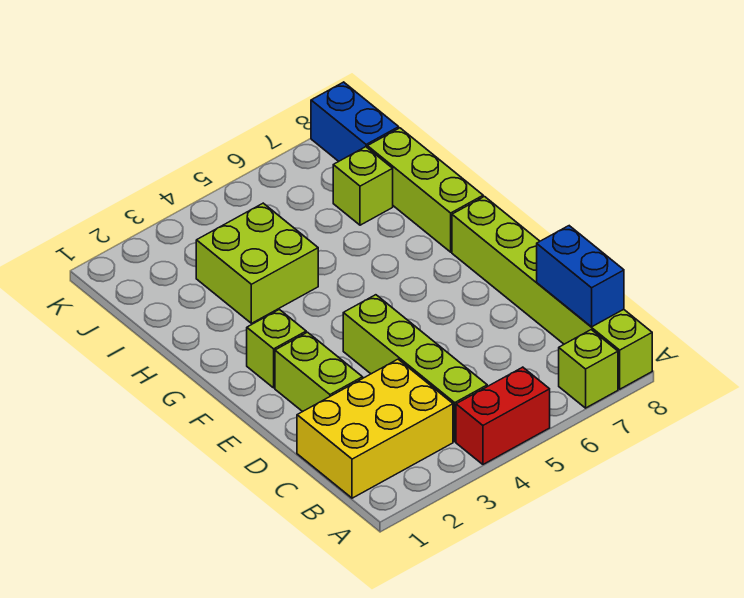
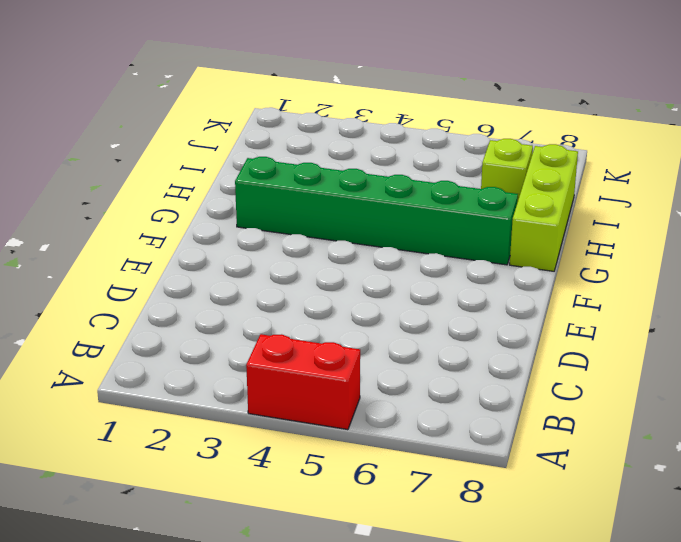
green 1x6 brick [235,157,518,265] -> none
none -> lime 1x1 brick [559,330,618,408]
none -> lime 1x6 brick [452,197,652,389]
none -> yellow 2x3 brick [297,359,453,498]

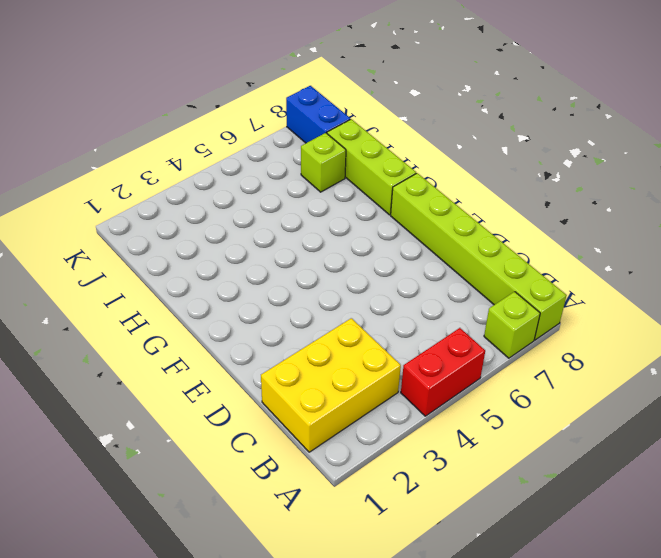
none -> lime 1x4 brick [343,295,487,442]
none -> lime 1x2 brick [275,332,363,412]
none -> lime 1x1 brick [247,309,306,388]

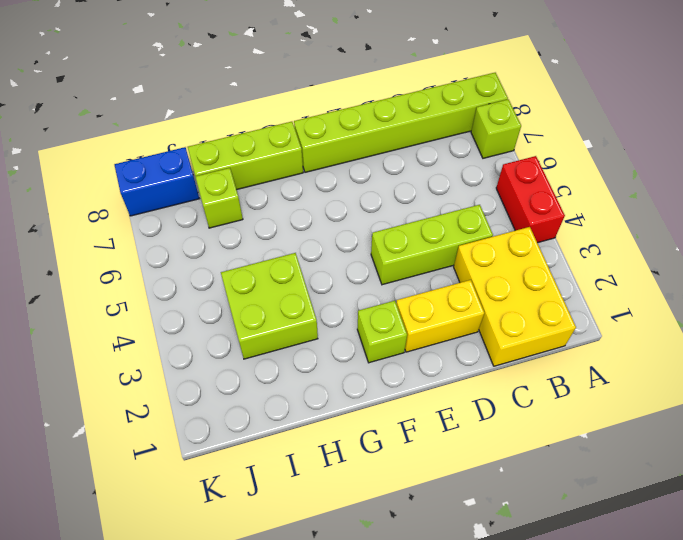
lime 1x3 brick [371,205,493,285] -> lime 1x4 brick [343,295,487,442]
yellow 1x2 brick [396,280,484,352] -> lime 1x2 brick [275,332,363,412]
none -> blue 1x2 brick [537,226,624,327]

